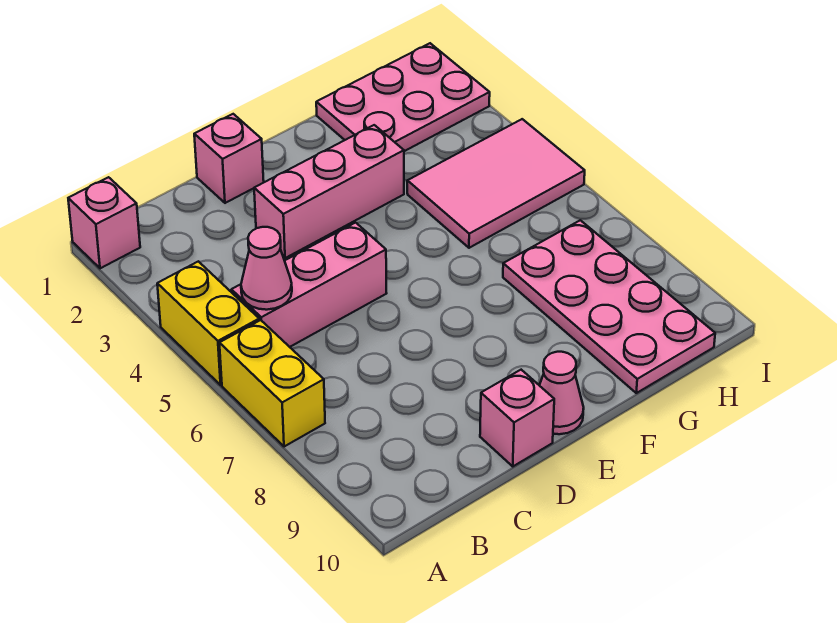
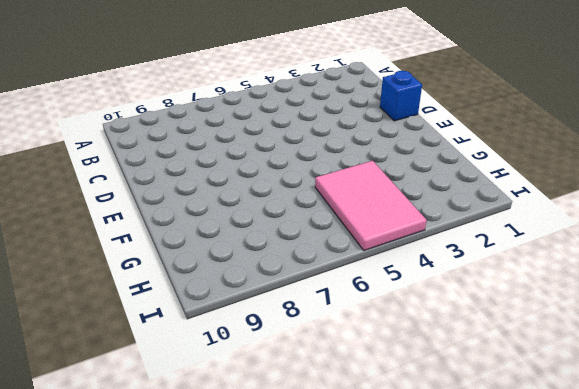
blue 1x1 brick [380,71,422,121] -> pink 1x1 brick [194,114,264,203]
none -> pink 1x1 brick [68,177,140,268]
none -> yellow 1x2 brick [157,261,259,385]
none -> yellow 1x2 brick [219,320,325,447]

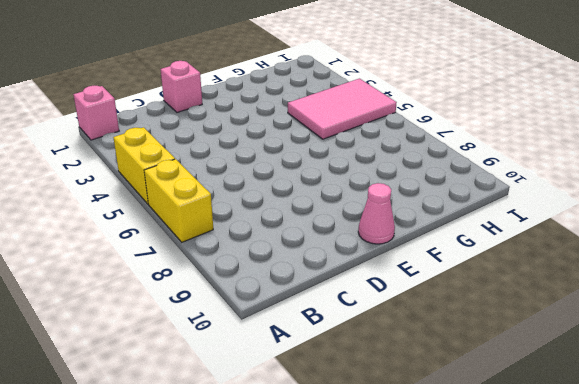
none -> pink 1x3 brick [231,223,387,347]
none -> pink 1x3 brick [254,125,404,258]
none -> pink 1x1 brick [480,370,554,466]

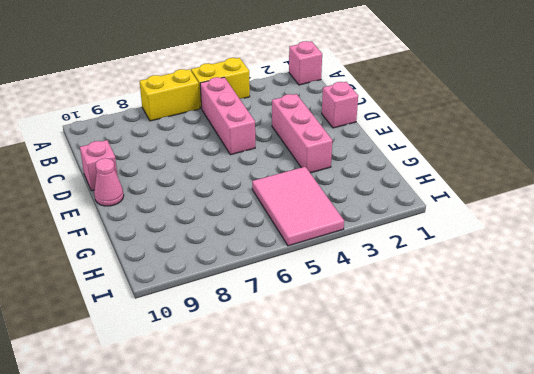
none -> pink 2x3 plate [316,43,490,151]
none -> pink 2x4 plate [503,220,715,393]
none -> pink 1x1 cone [241,227,292,310]

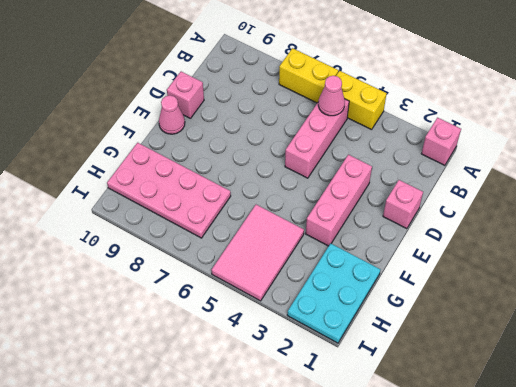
cyan 2x3 plate [287,243,381,343] -> pink 2x3 plate [316,43,490,151]

